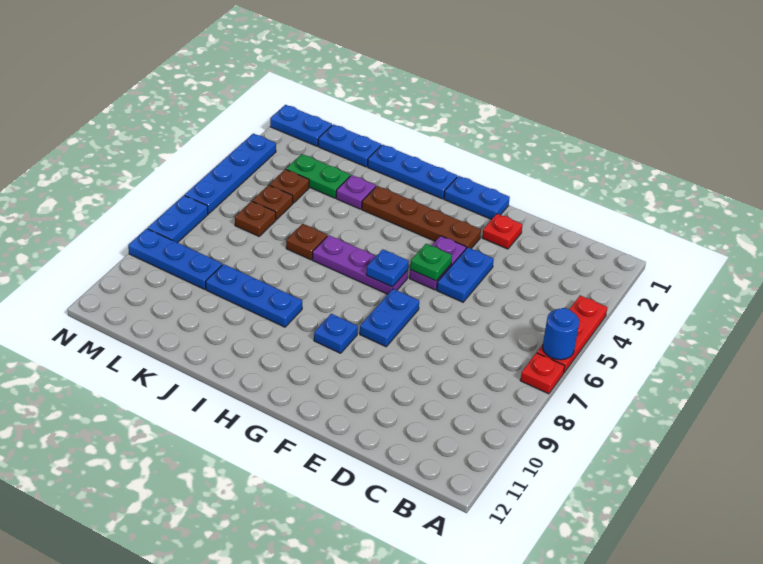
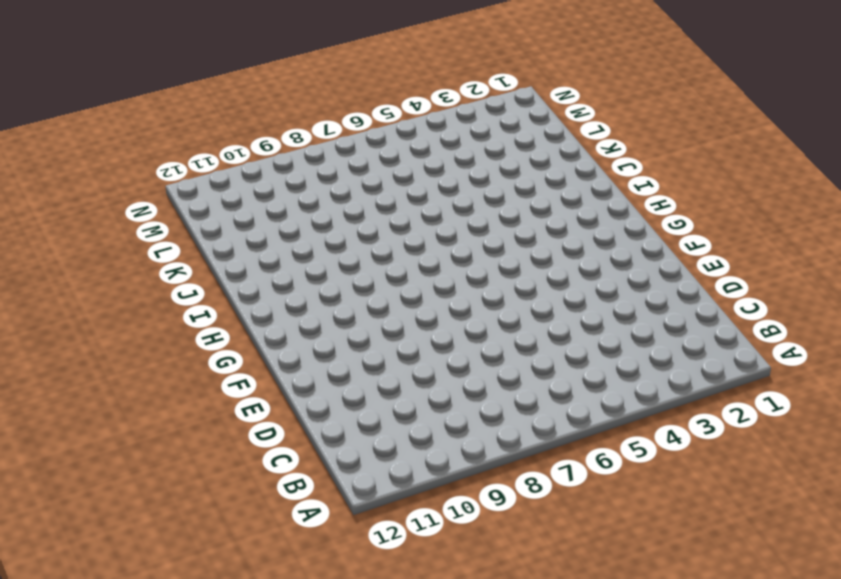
none -> red 1x3 plate [537,295,607,373]
none -> red 1x1 plate [520,353,565,394]
none -> red 1x1 plate [482,214,523,249]

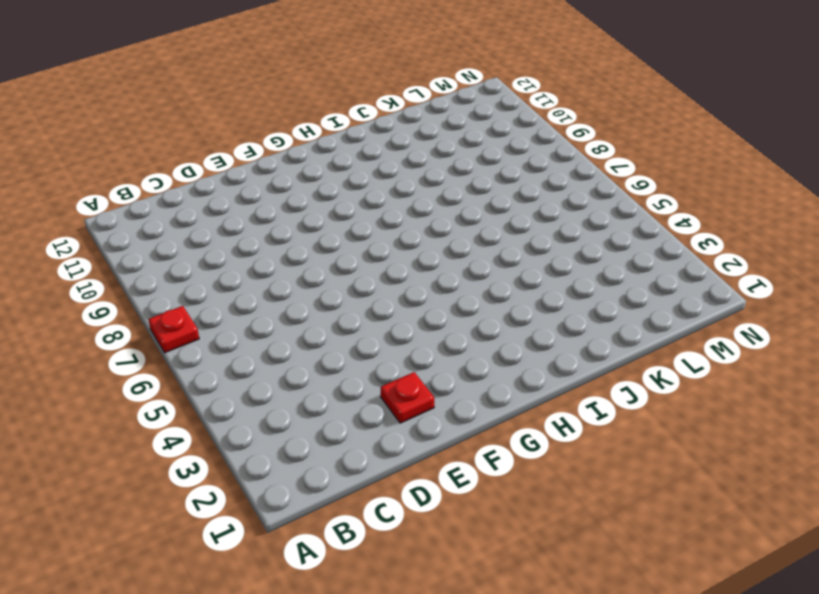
none -> red 1x3 plate [537,295,607,373]
none -> blue 1x2 plate [437,247,494,302]
none -> blue 1x2 plate [444,176,510,220]

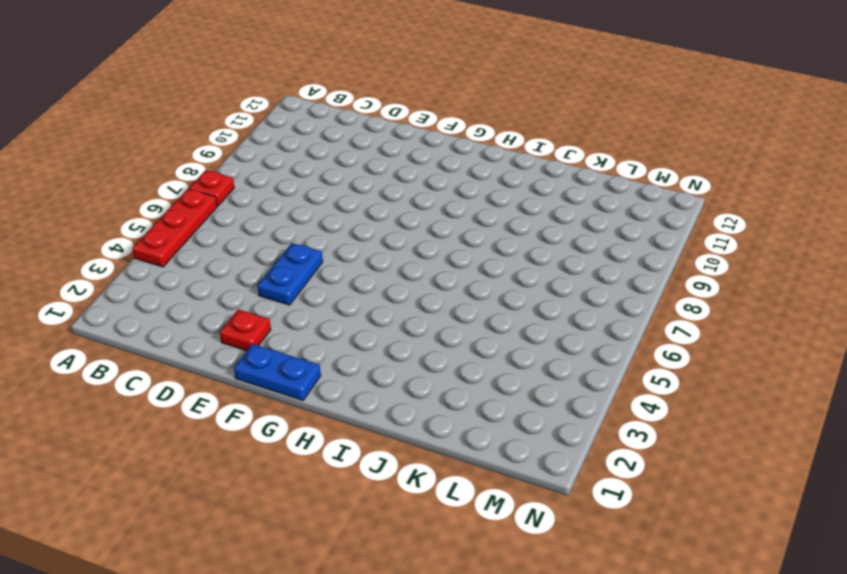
none -> brown 1x4 plate [362,186,481,249]
none -> purple 1x2 plate [409,236,466,290]
none -> blue 1x2 plate [360,289,419,347]

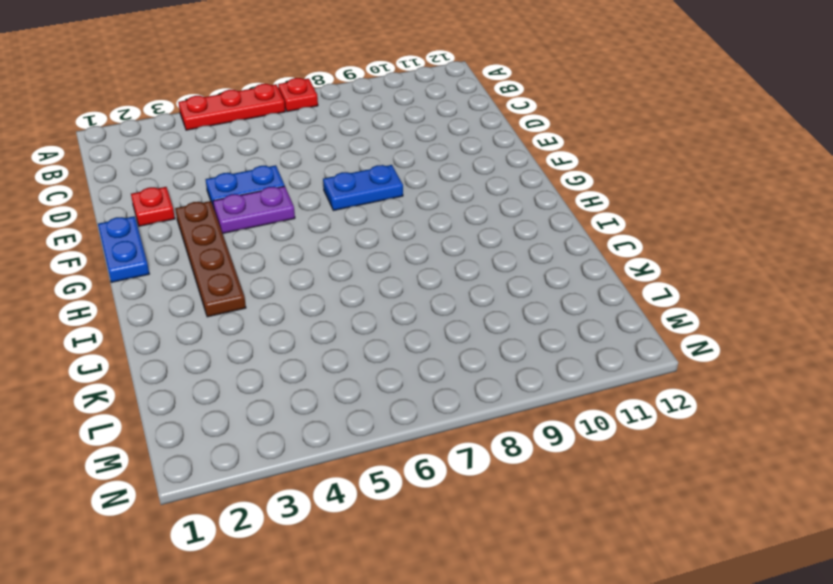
none -> purple 1x3 plate [312,235,408,294]
none -> blue 1x1 plate [314,314,358,353]
none -> blue 1x3 plate [368,145,457,199]

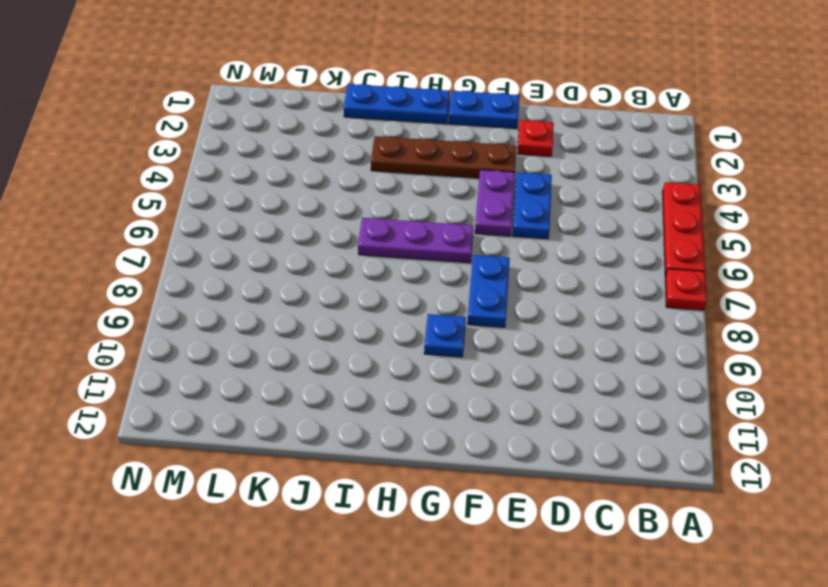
none -> blue 1x3 plate [206,264,302,327]
none -> purple 1x1 plate [336,175,376,209]
none -> brown 1x1 plate [286,224,327,260]

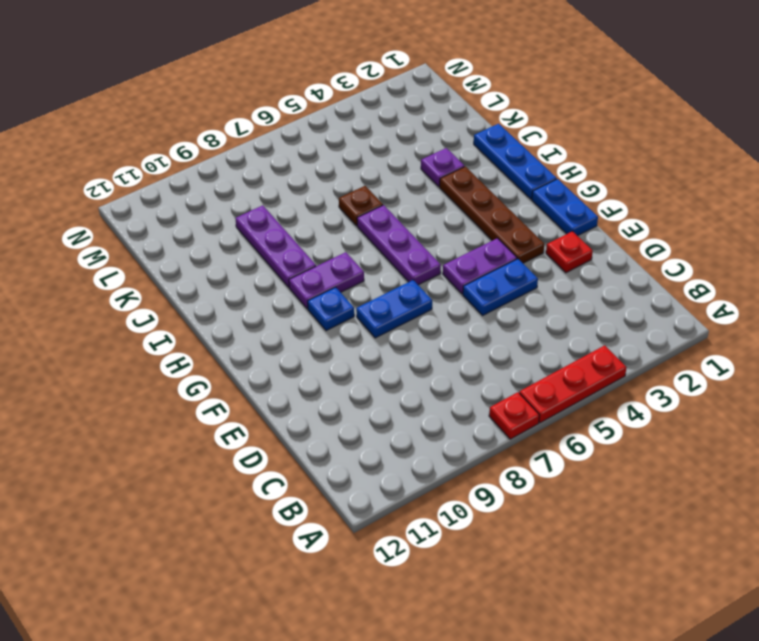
purple 1x2 plate [289,252,364,309] -> none
purple 1x3 plate [235,205,316,287] -> blue 1x3 plate [206,264,302,327]
none -> blue 1x2 plate [318,124,381,167]
none -> green 1x2 plate [286,154,350,198]
none -> brown 1x1 plate [270,169,309,203]

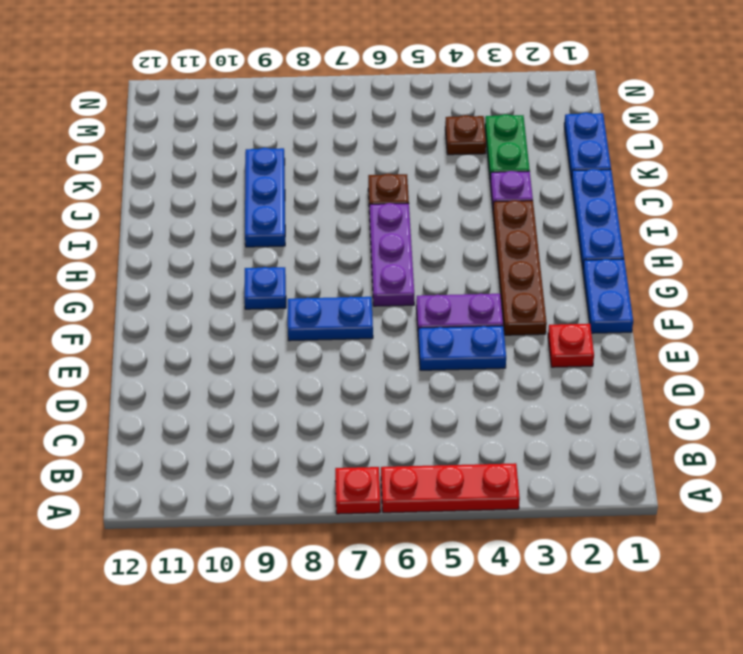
none -> brown 1x1 plate [252,185,293,220]
none -> brown 1x1 plate [235,201,276,236]
none -> blue 1x3 plate [128,229,222,289]

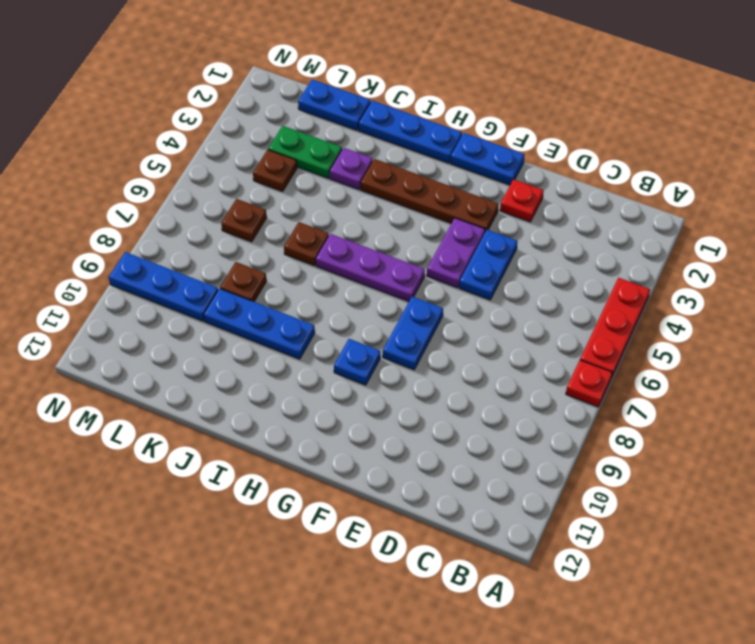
brown 1x1 plate [220,262,266,302] -> brown 1x1 plate moved to [252,185,293,220]
none -> blue 1x2 plate [270,105,332,146]
none -> blue 1x4 plate [185,133,276,214]
none -> blue 1x2 plate [148,195,208,243]

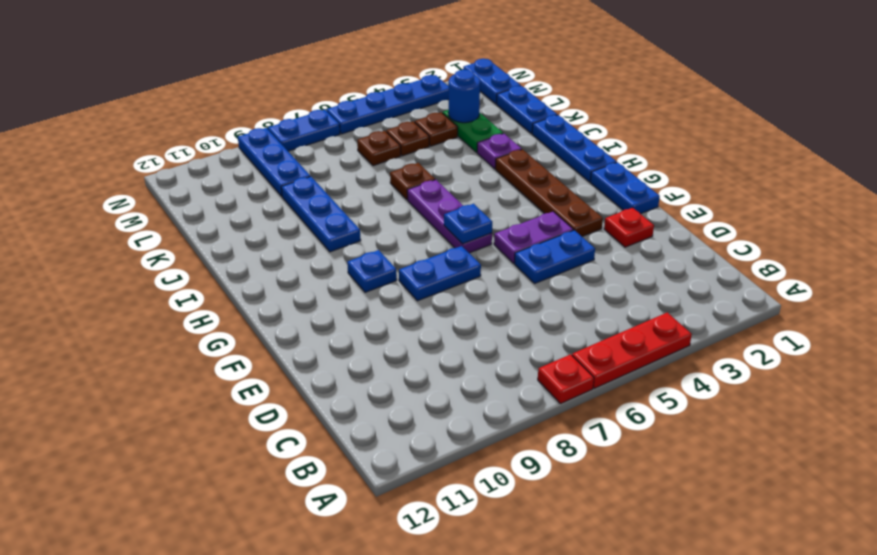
blue 1x1 round brick [448,70,480,123] -> blue 1x1 round brick moved to [543,308,579,360]
none -> green 1x1 plate [410,244,452,281]

